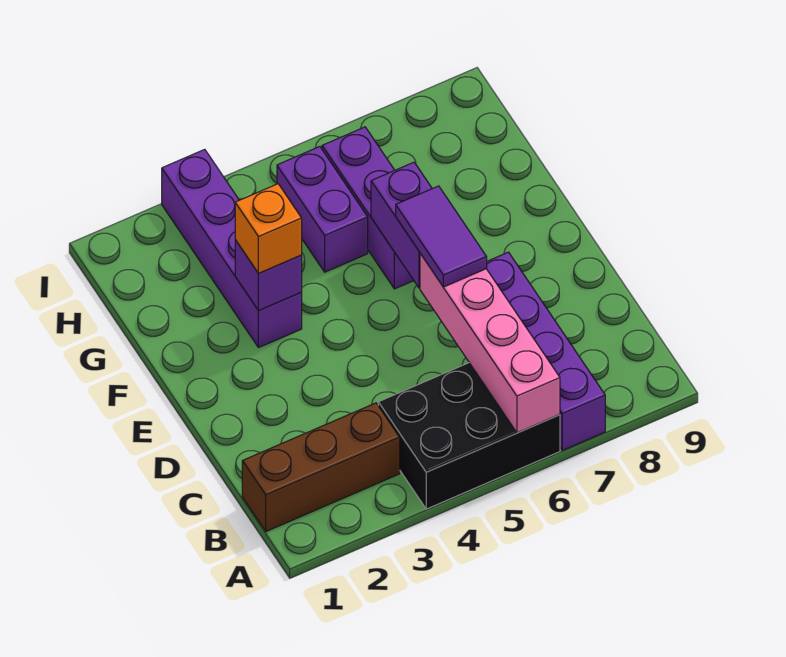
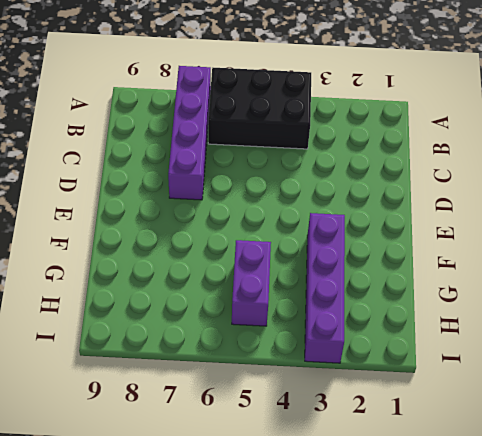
none -> brown 1x3 brick [242,403,400,531]
none -> purple 1x3 brick [322,127,414,289]

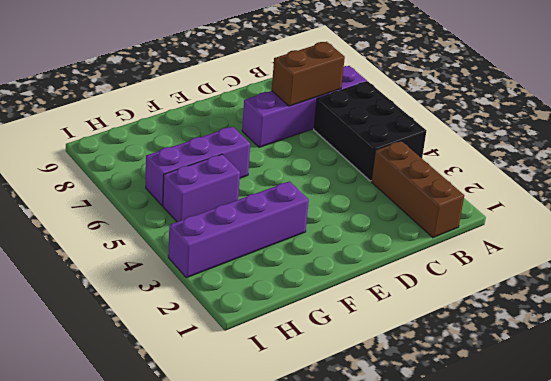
brown 1x2 brick [272,42,345,106] -> none
none -> pink 1x4 brick [420,253,560,433]
none -> purple 1x2 brick [371,162,432,288]

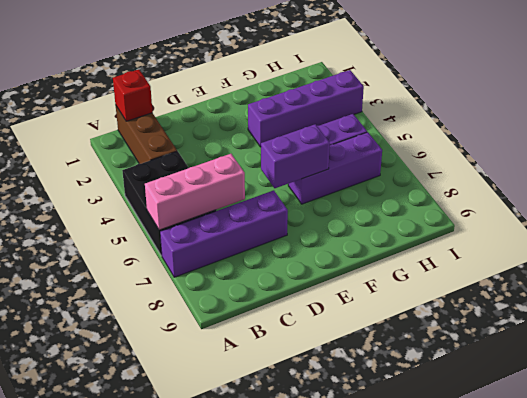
pink 1x3 brick [145,154,245,230] -> pink 1x4 brick [420,253,560,433]
red 1x1 brick [113,69,153,121] -> none
none -> purple 1x1 brick [235,240,302,310]
none -> purple 1x2 tile [396,186,487,287]

